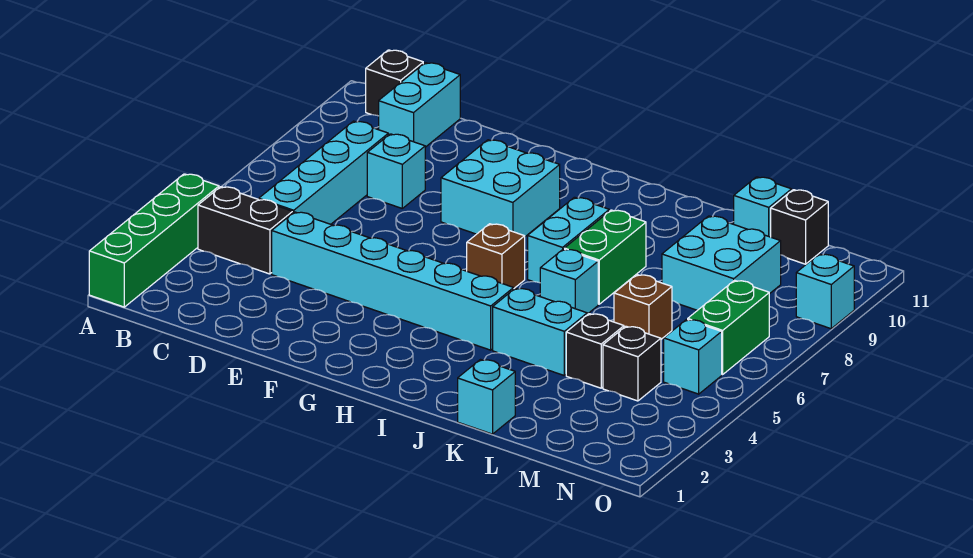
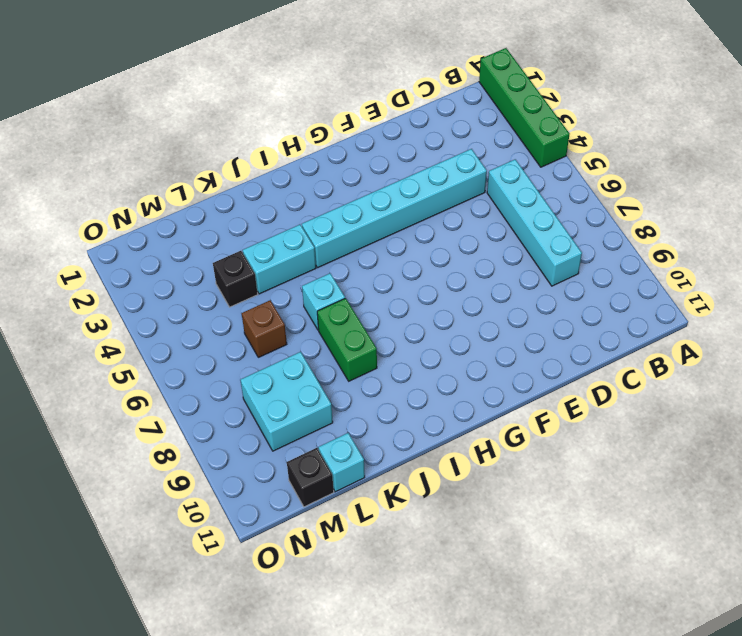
none -> black 1x2 brick [198,187,293,274]
none -> black 1x1 brick [366,50,423,116]
none -> cyan 1x2 brick [379,63,460,147]

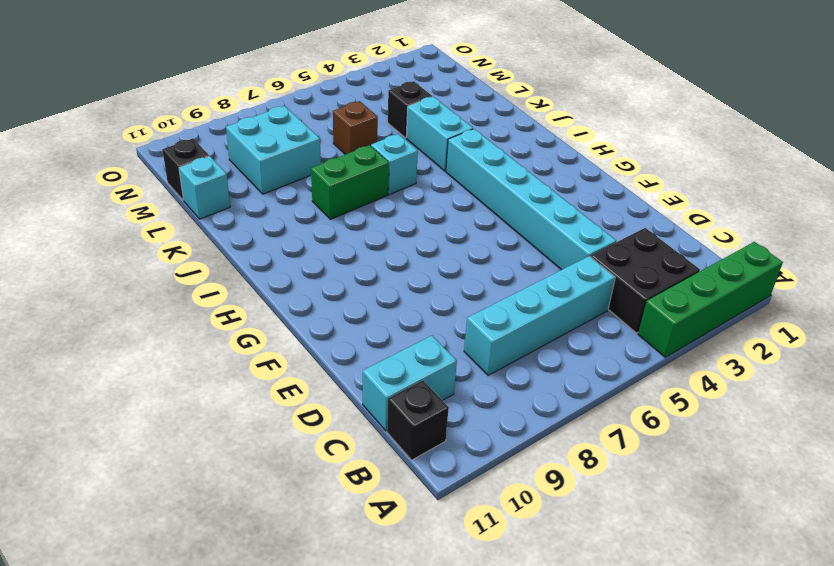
black 2x2 brick [590,228,700,333] -> black 1x2 brick [198,187,293,274]
none -> cyan 1x1 brick [367,134,425,208]
none -> cyan 2x2 brick [441,140,560,237]
none -> brown 1x1 brick [467,224,525,288]

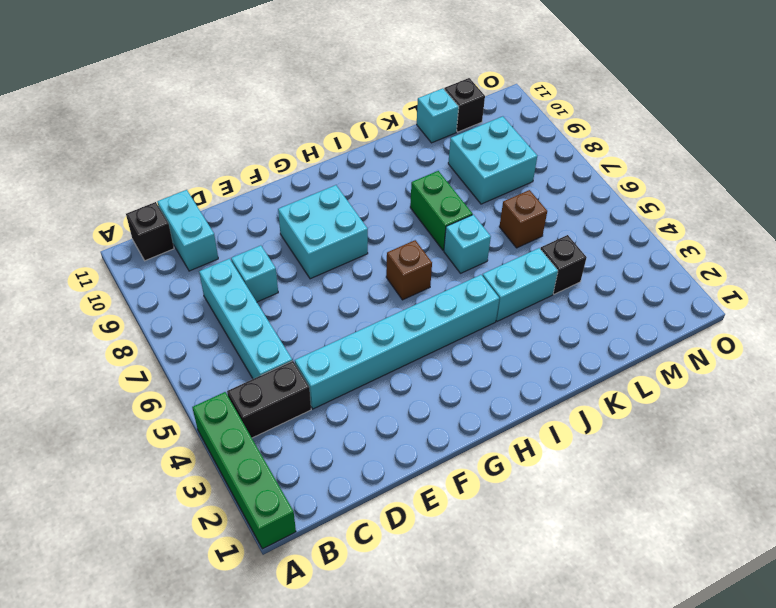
none -> cyan 1x2 brick [528,197,609,283]
none -> cyan 1x1 brick [458,360,515,434]
none -> black 1x1 brick [603,326,661,401]

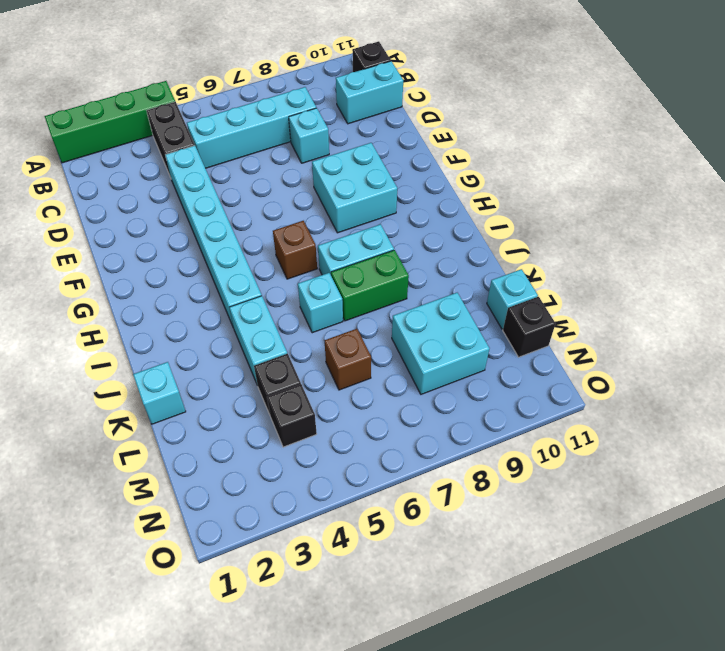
none -> cyan 1x1 brick [664,319,722,394]
none -> green 1x2 brick [688,280,769,375]
none -> cyan 1x1 brick [796,254,854,329]

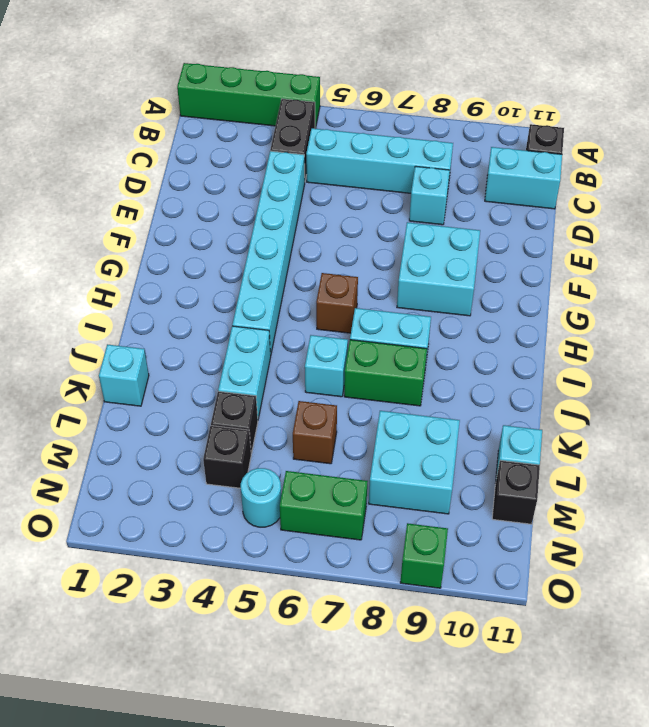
cyan 1x1 round brick [241,468,281,527] -> cyan 1x1 brick [664,319,722,394]
green 1x1 brick [400,523,448,588] -> cyan 1x1 brick [796,254,854,329]

